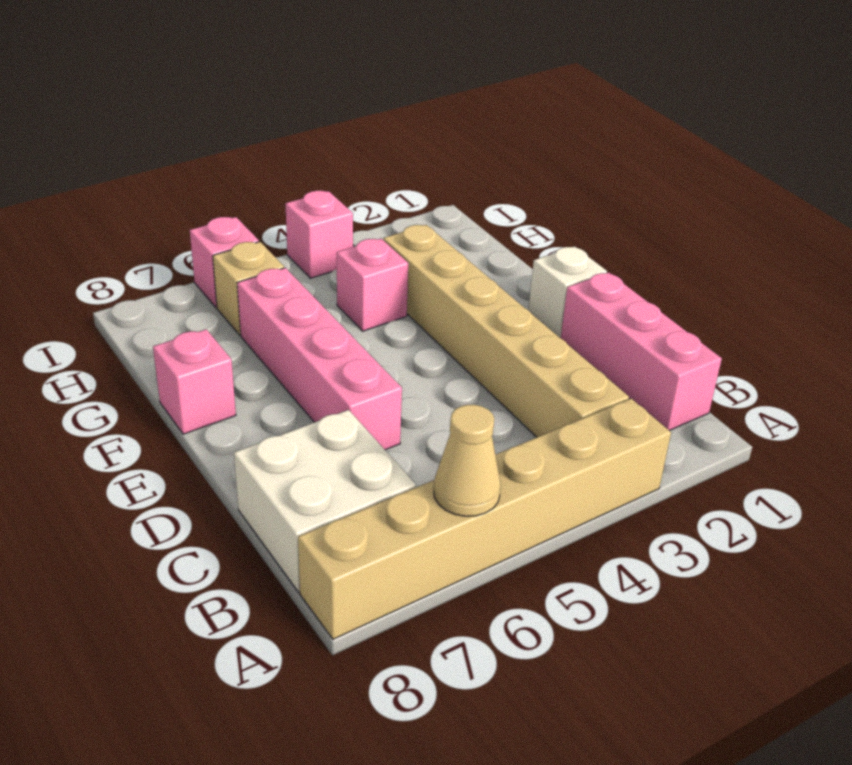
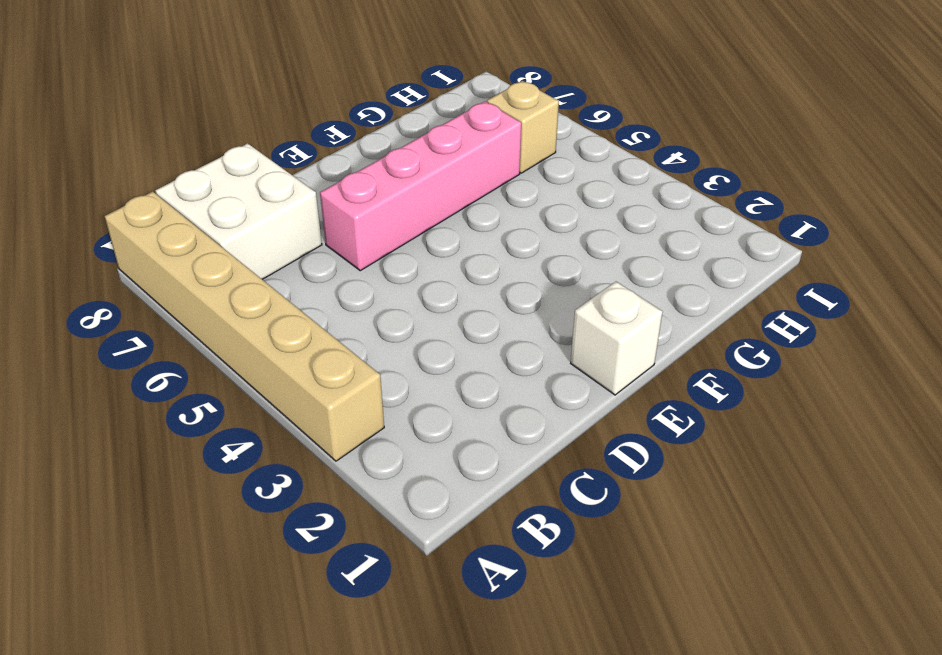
none -> pink 1x3 brick [561,272,722,431]
none -> tan 1x6 brick [383,225,629,437]
none -> pink 1x1 brick [153,329,236,434]

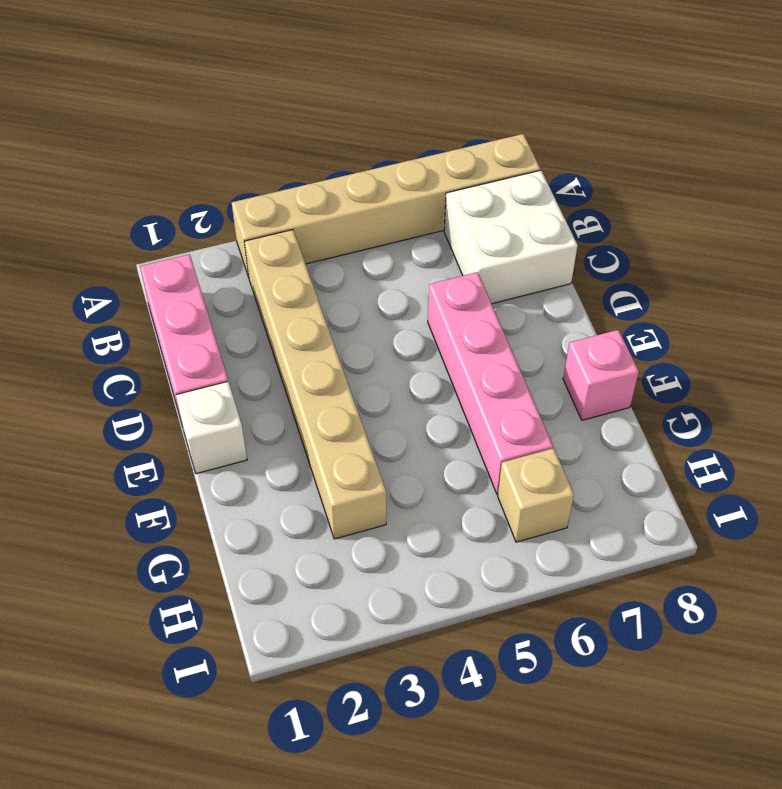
none -> pink 1x1 brick [337,239,408,331]
none -> pink 1x1 brick [285,191,353,278]
none -> pink 1x1 brick [190,217,259,308]

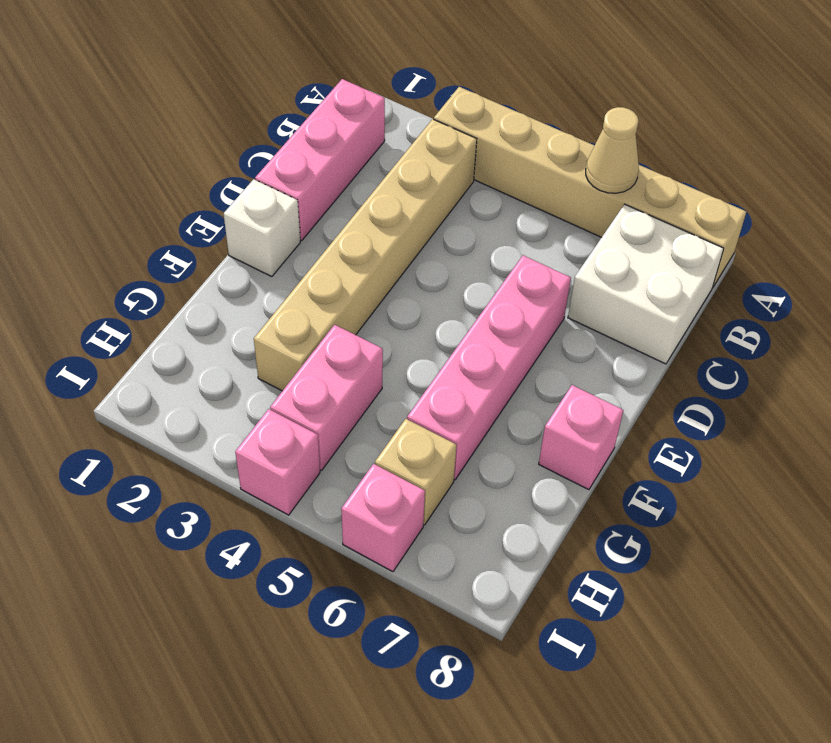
pink 1x2 brick [270,325,383,470] -> pink 1x1 brick [337,239,408,331]

